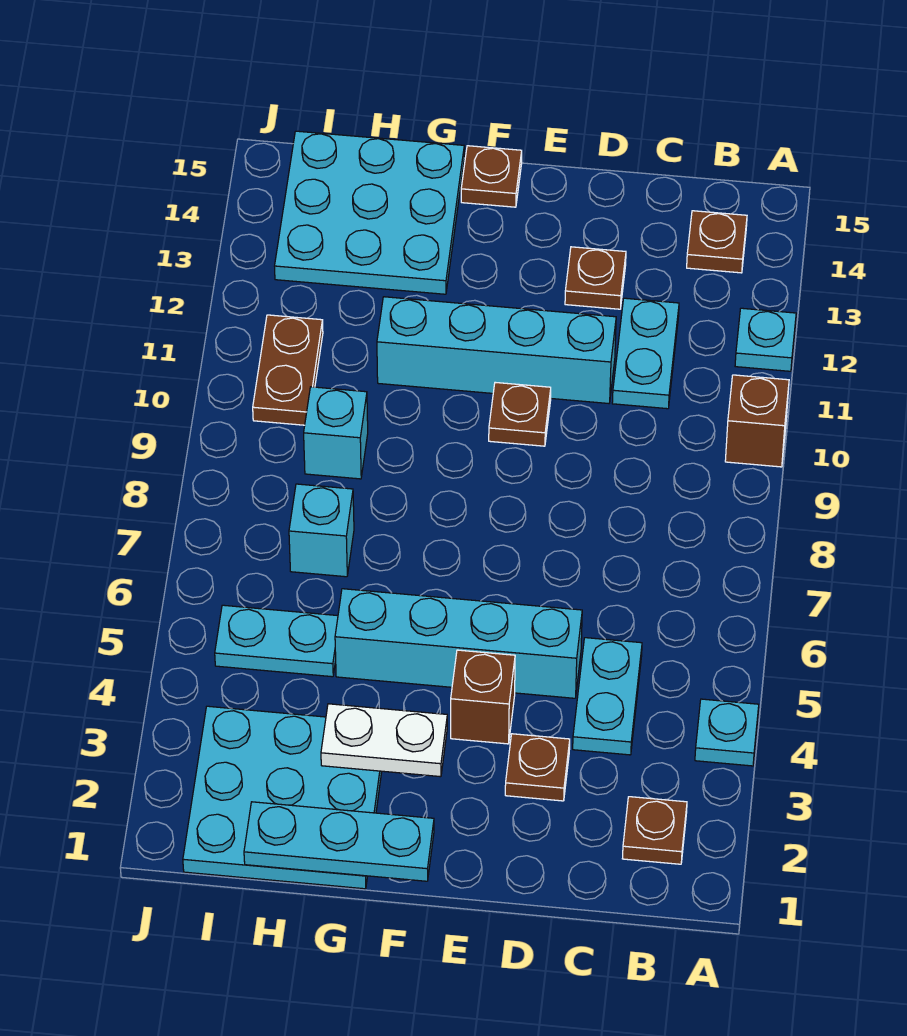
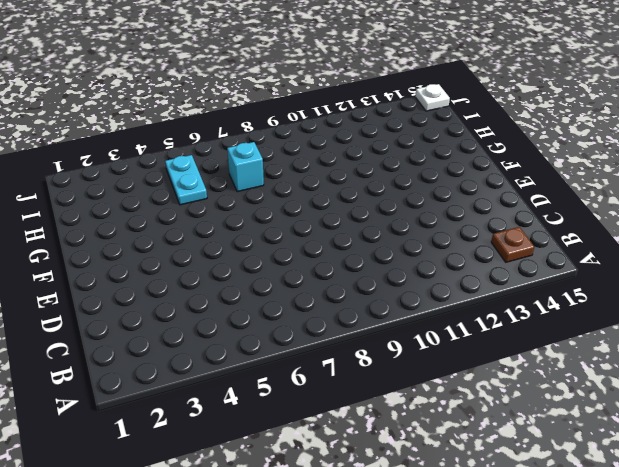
white 1x1 plate [415,84,450,111] -> none
none -> cyan 1x1 plate [695,699,759,766]
none -> brown 1x1 brick [725,375,789,467]
none -> cyan 1x1 plate [735,308,796,371]

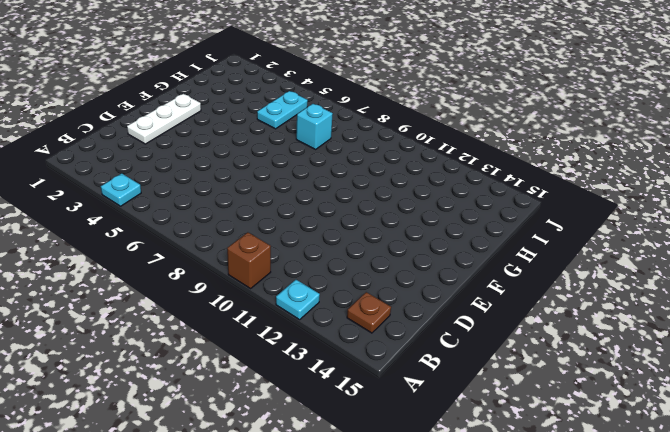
white 1x3 plate [127,94,201,144] -> none
none -> brown 1x1 plate [622,797,687,864]
none -> cyan 1x2 plate [573,638,642,755]
none -> cyan 1x2 plate [612,298,679,409]

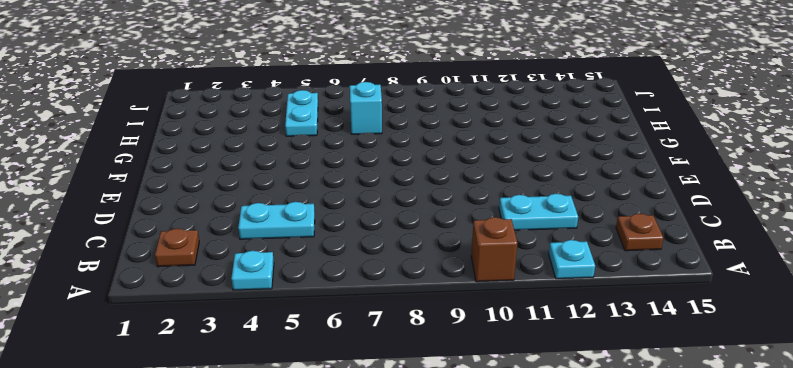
none -> brown 1x1 plate [505,734,570,801]
none -> cyan 1x4 brick [335,589,582,698]
none -> cyan 1x4 brick [377,297,616,403]

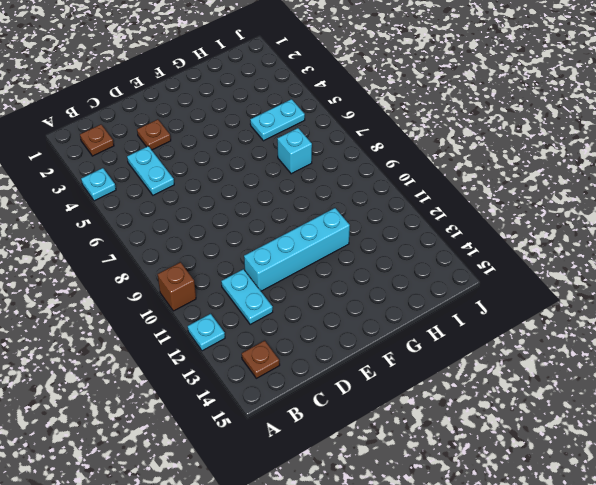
none -> cyan 1x4 brick [335,589,582,698]
none -> brown 1x1 plate [565,247,626,309]
none -> brown 1x1 brick [451,650,515,744]

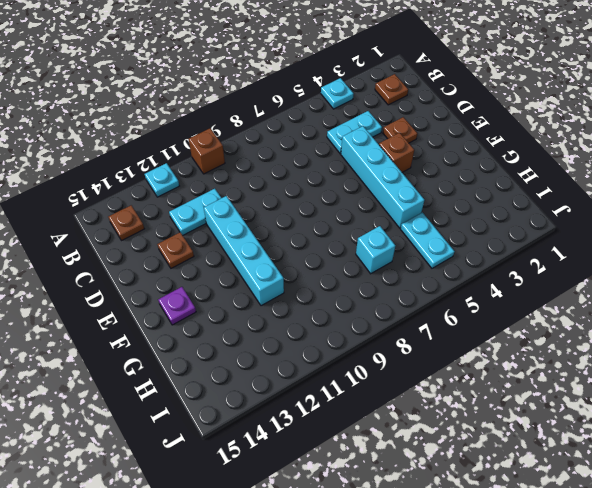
purple 1x1 plate [158,287,196,325] -> none
none -> brown 1x1 plate [489,382,551,446]
none -> brown 1x1 plate [461,146,522,207]
none -> cyan 3x3 plate [183,706,382,889]

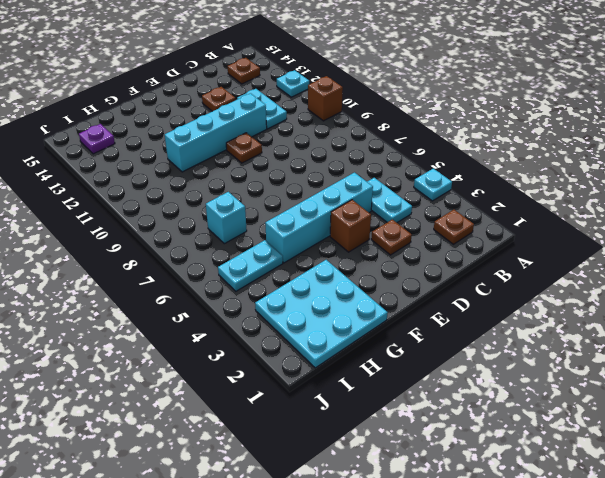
purple 1x1 plate [79,124,115,154] -> cyan 3x3 plate [275,131,464,294]
none -> brown 1x1 plate [461,146,522,207]
none -> cyan 1x1 brick [304,387,368,479]
none -> brown 1x2 plate [253,315,323,425]

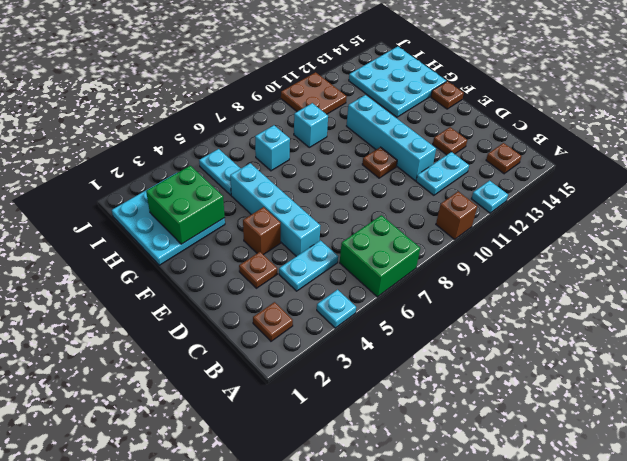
green 2x2 brick [340,215,420,297] -> none
green 2x2 brick [146,166,225,244] -> white 1x2 plate [321,704,447,777]
brown 2x2 plate [281,72,347,114] -> brown 1x2 plate [253,315,323,425]
none -> cyan 1x3 plate [244,802,434,881]

